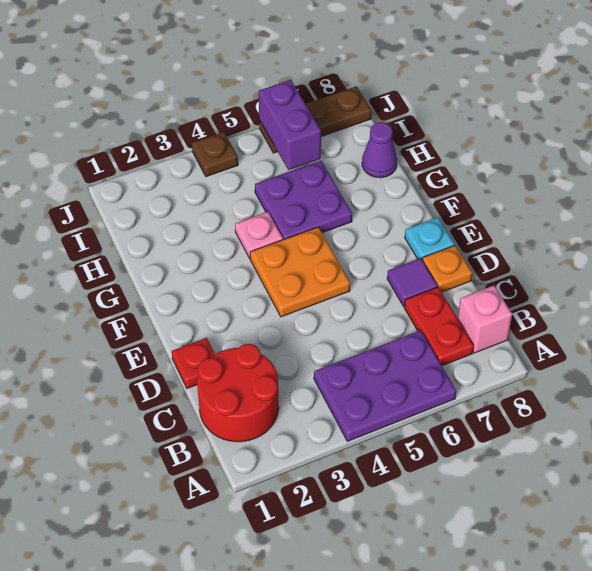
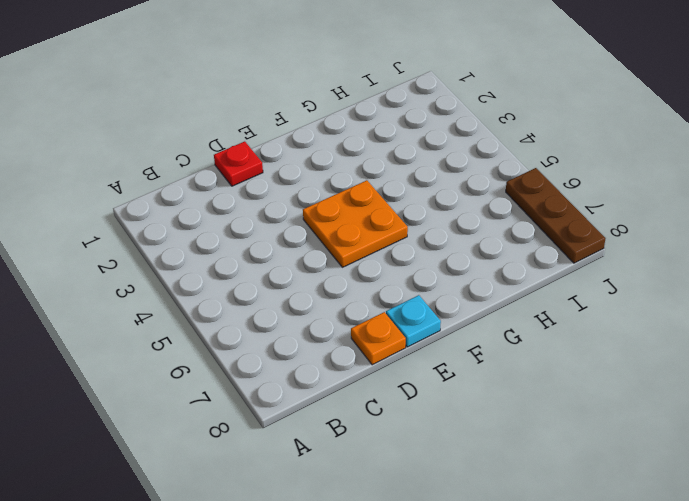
none -> purple 2x3 plate [314,330,456,441]
none -> red 2x2 round brick [197,344,279,442]
none -> red 1x2 plate [404,287,474,366]

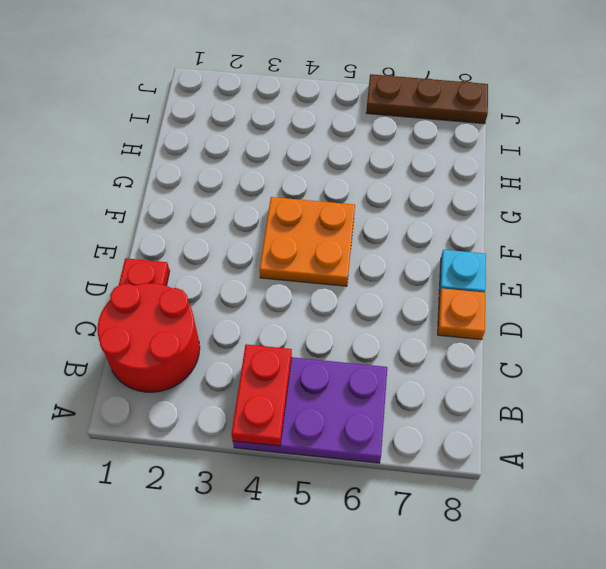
red 1x2 plate [231,344,292,446] -> red 1x2 plate moved to [404,287,474,366]
none -> pink 1x1 brick [458,286,512,353]
none -> purple 1x1 tile [387,258,438,306]
none -> pink 1x1 plate [235,212,283,258]

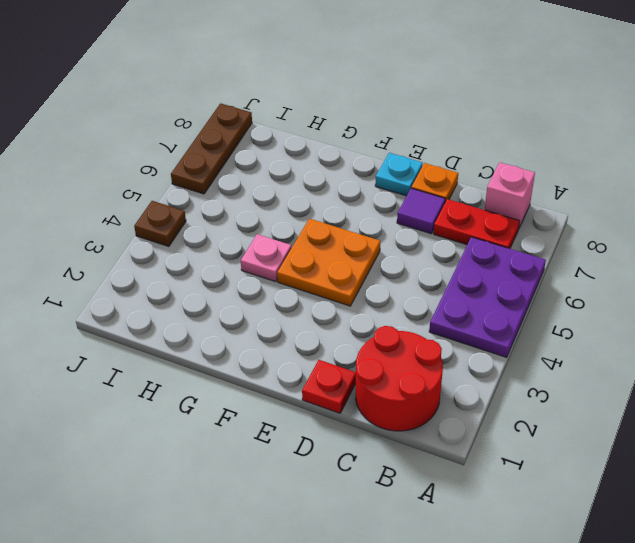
none -> purple 2x2 plate [255,161,352,240]
none -> purple 1x1 cone [362,122,397,178]
none -> purple 1x2 brick [259,80,321,170]

